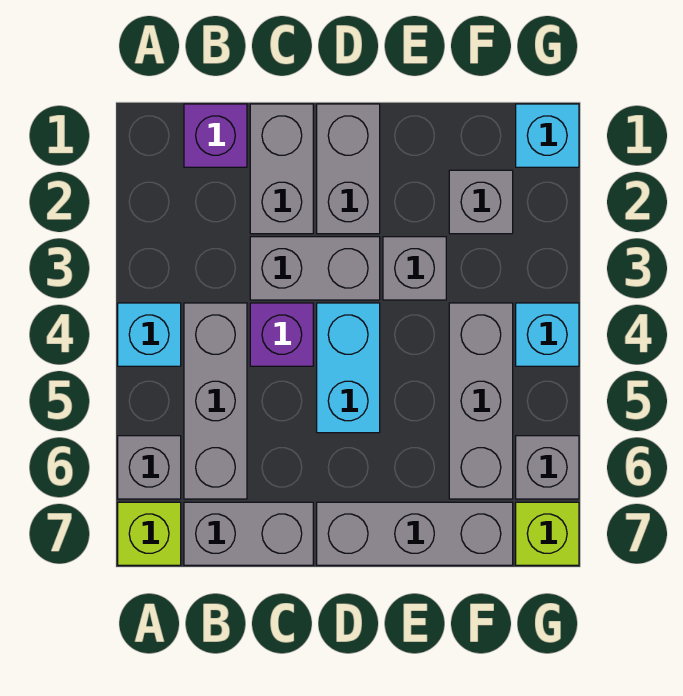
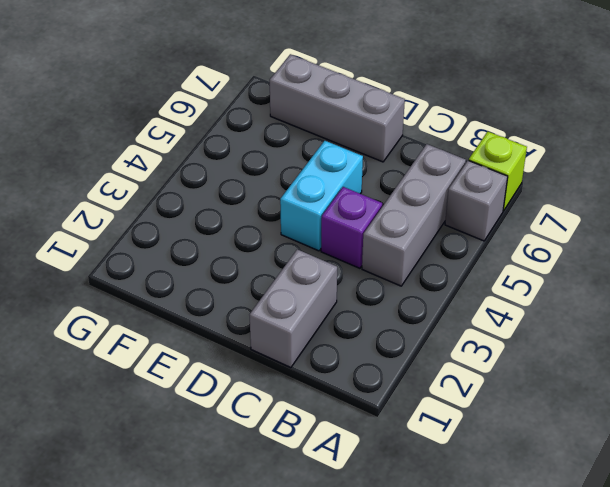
none -> cyan 1x1 brick [118,303,181,366]
none -> purple 1x1 brick [184,104,247,167]
none -> grey 1x2 brick [184,502,313,565]

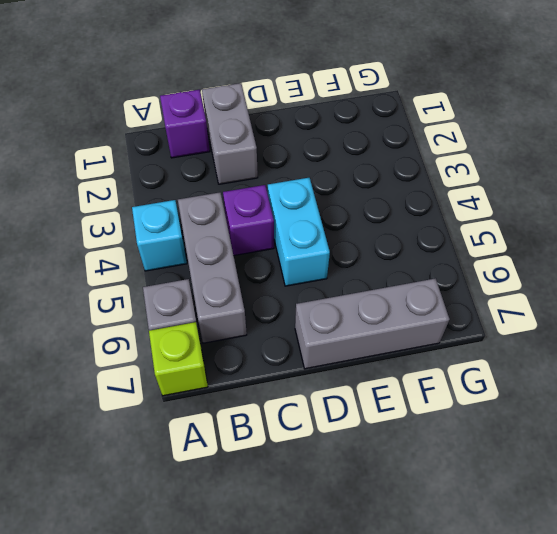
none -> grey 1x2 brick [184,502,313,565]
none -> grey 1x2 brick [250,237,380,300]
none -> grey 1x2 brick [317,104,380,234]

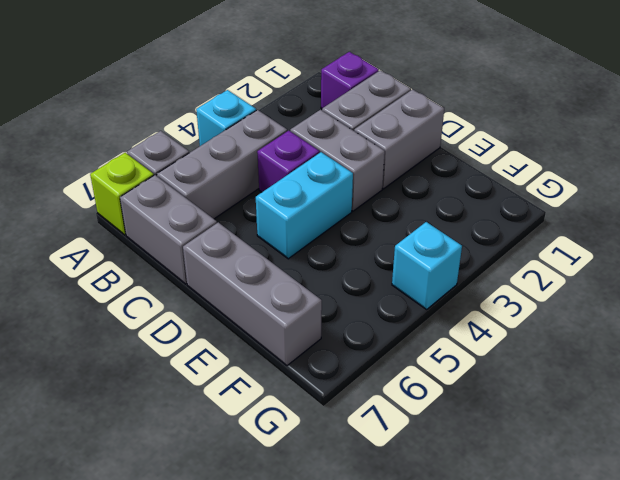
none -> grey 1x1 brick [383,237,446,300]
none -> grey 1x1 brick [449,170,513,234]
none -> grey 1x3 brick [449,303,513,499]

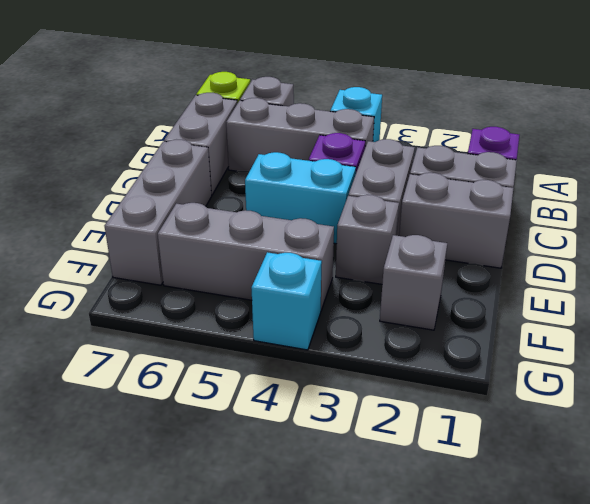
none -> cyan 1x1 brick [516,104,579,167]
none -> grey 1x1 brick [516,436,579,499]
none -> lime 1x1 brick [516,502,579,565]

